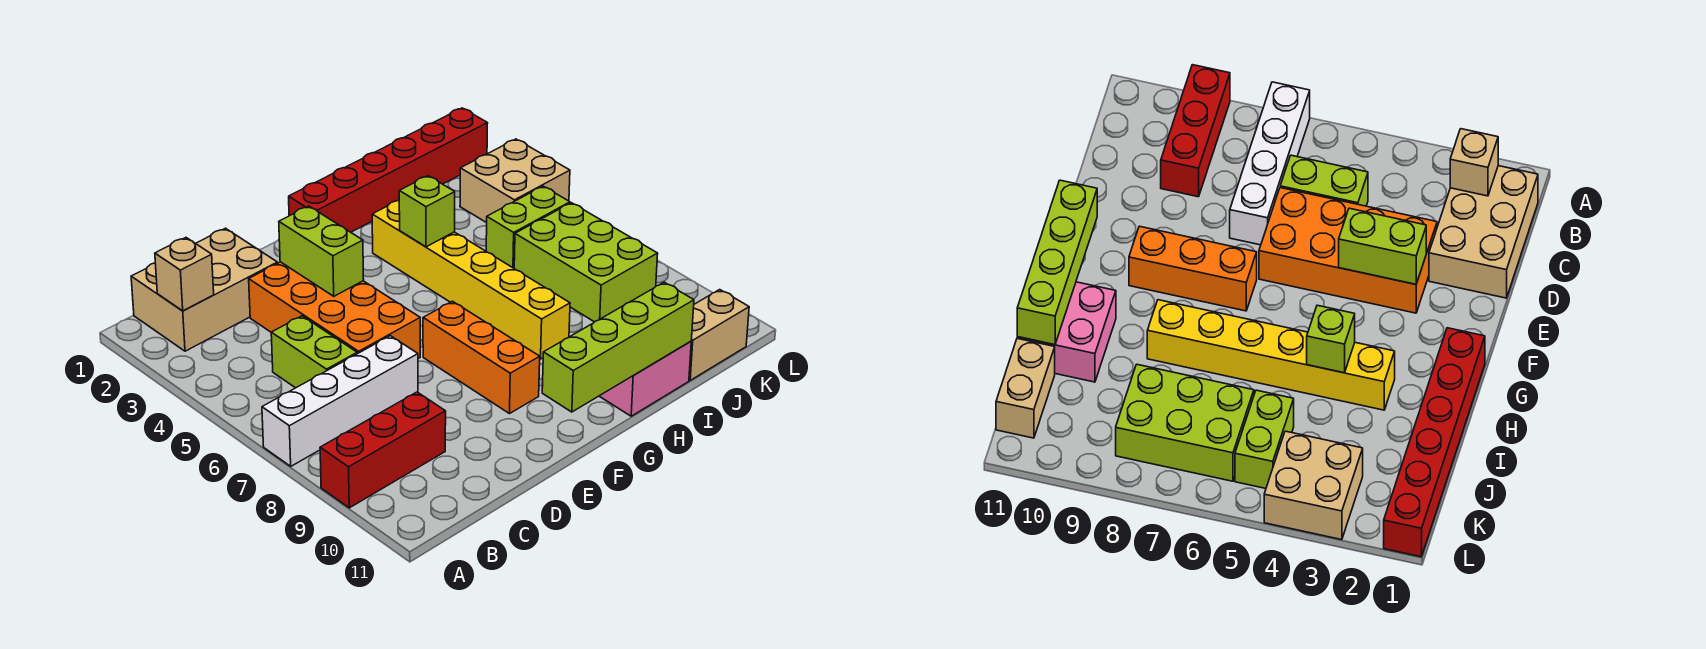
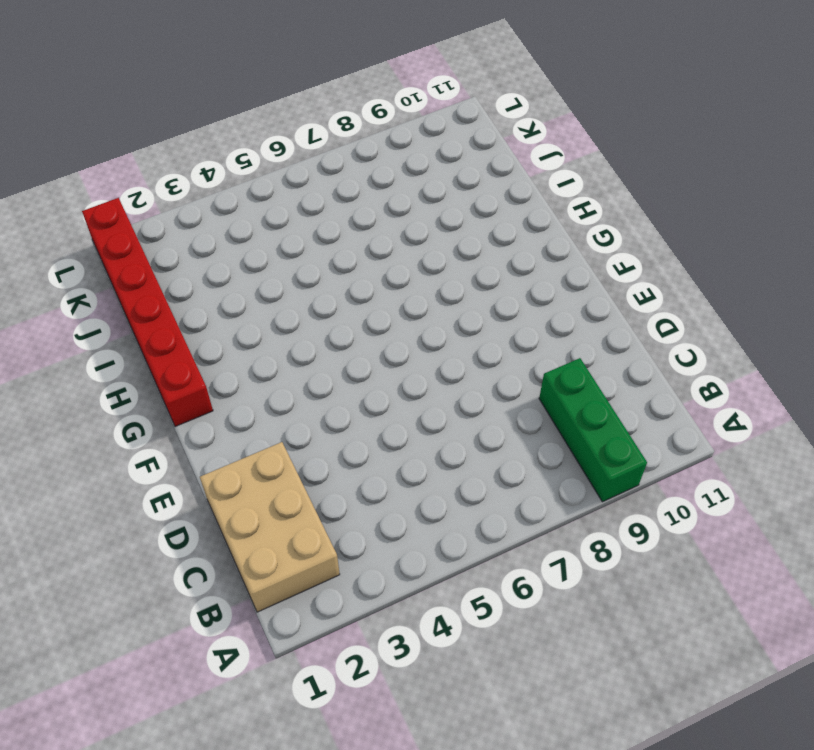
green 1x3 brick [539,358,647,502] -> red 1x3 brick [320,392,446,508]
none -> white 1x4 brick [262,336,418,466]
none -> lime 1x2 brick [271,316,357,388]
none -> orange 2x4 brick [249,262,420,358]

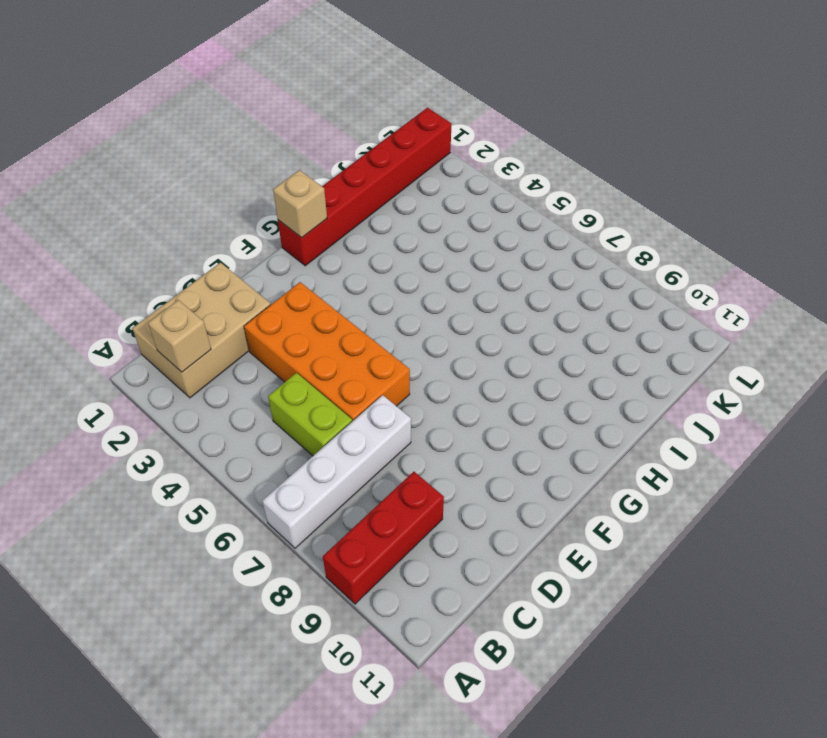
tan 1x1 brick [273,170,327,238] -> none
none -> orange 1x3 brick [423,301,540,414]
none -> yellow 1x6 brick [372,200,570,359]
none -> pink 2x2 brick [600,342,691,416]

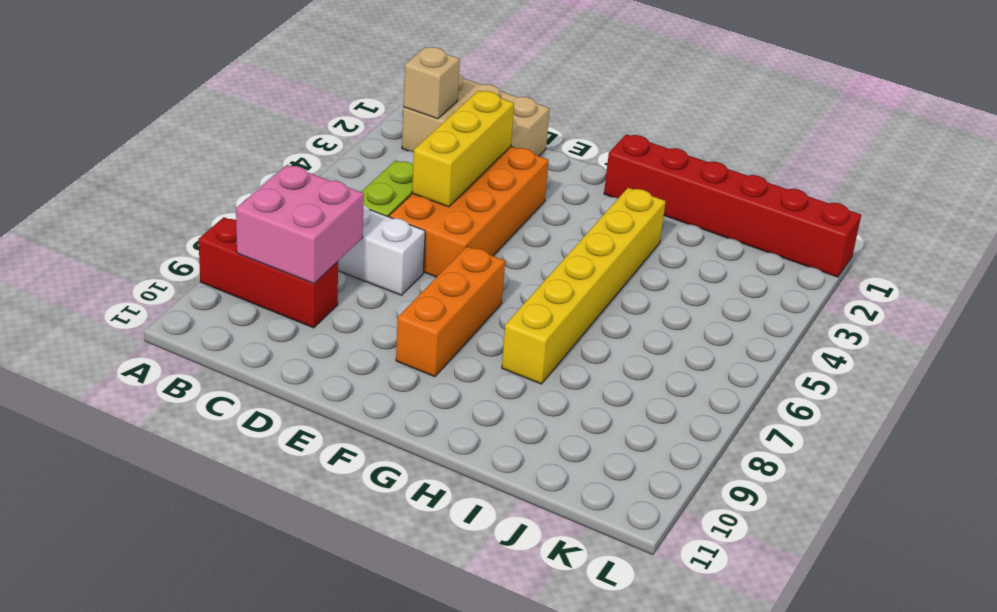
pink 2x2 brick [236,165,364,284] -> pink 2x2 brick moved to [600,342,691,416]
yellow 1x3 brick [412,91,514,207] -> none
none -> lime 1x2 brick [486,186,570,268]
none -> lime 2x3 brick [514,203,658,322]
none -> tan 1x2 brick [689,290,749,380]

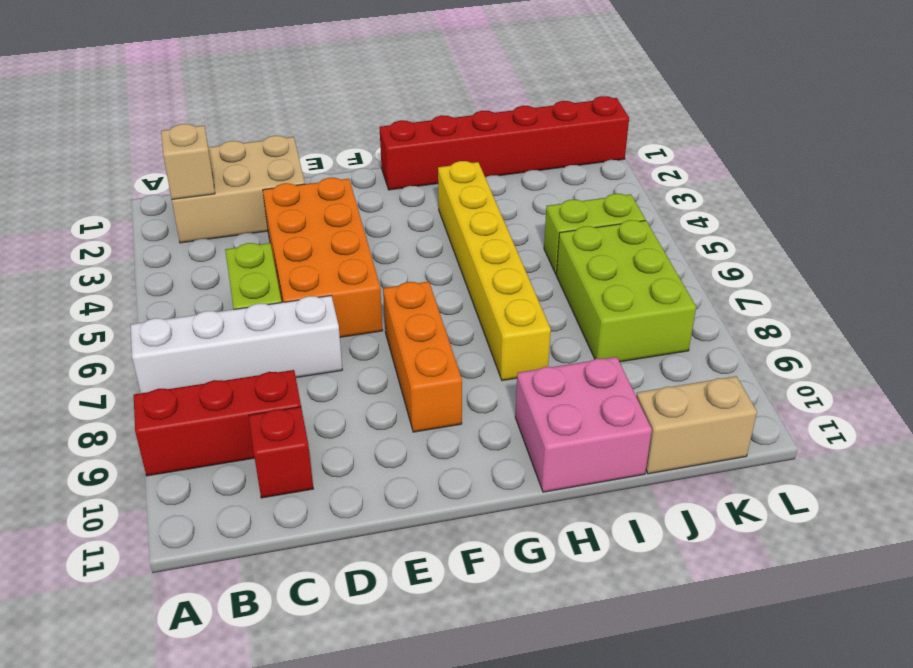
red 1x1 brick [249,407,313,498] -> none
none -> tan 2x2 brick [460,139,570,223]
none -> lime 1x2 brick [279,206,364,296]
none -> lime 1x4 brick [542,282,694,412]

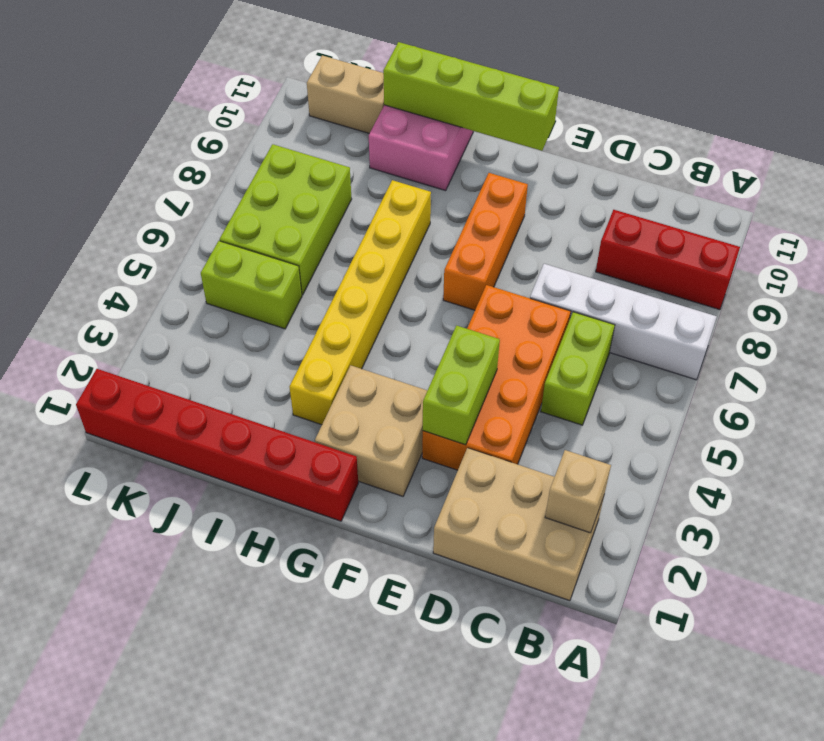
tan 2x2 brick [315,365,427,496] -> tan 2x2 brick moved to [460,139,570,223]
none -> lime 1x1 brick [399,176,455,247]

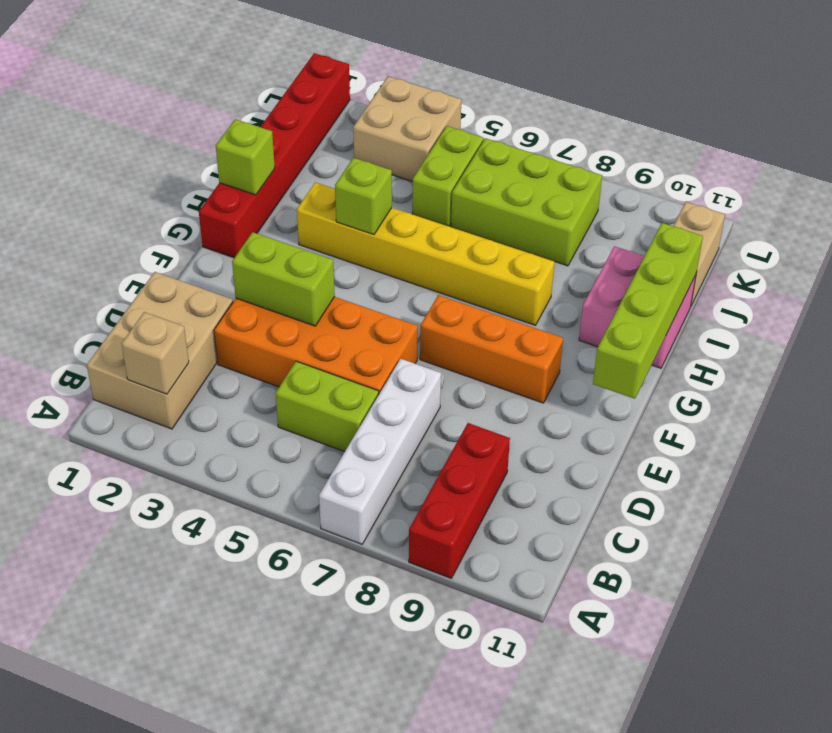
lime 1x1 brick [216,119,275,195] -> none

